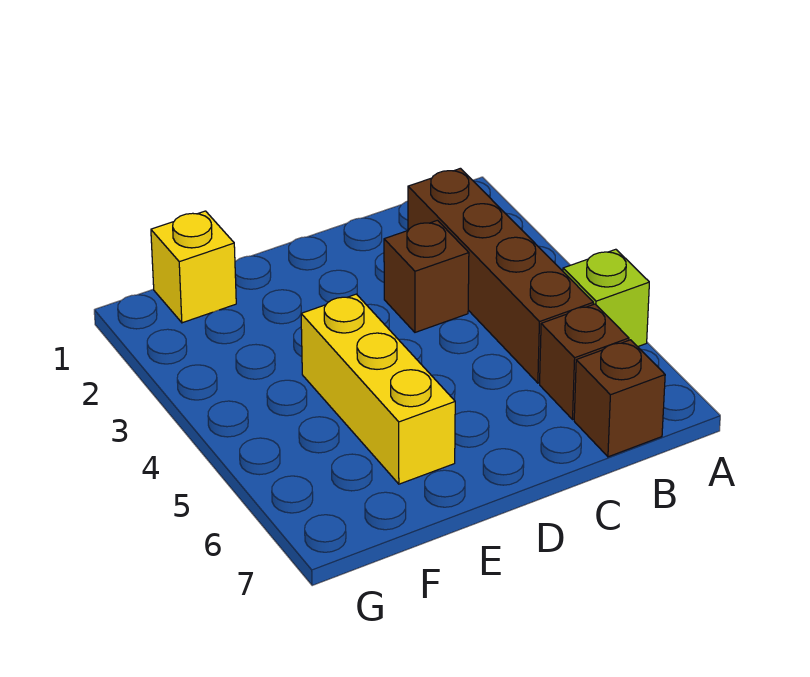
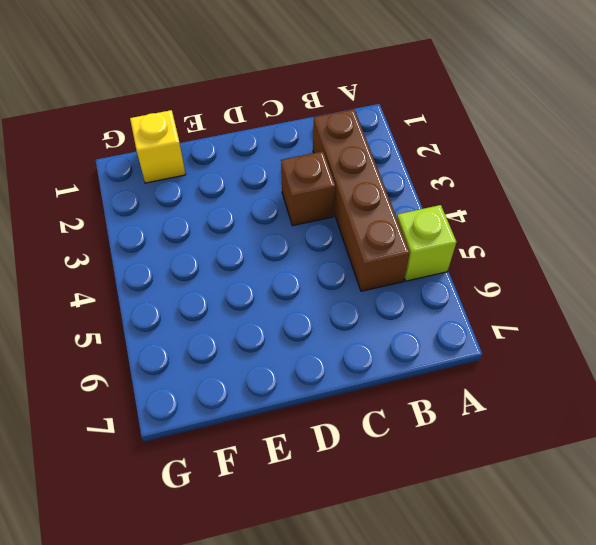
none -> brown 1x1 brick [540,304,629,419]
none -> brown 1x1 brick [574,340,665,457]

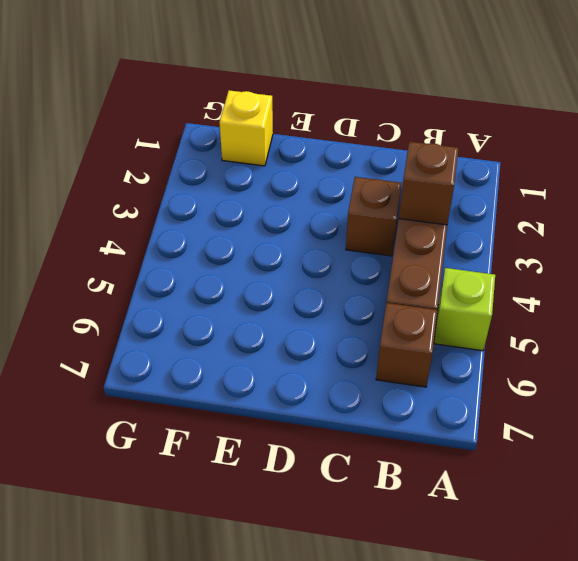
brown 1x1 brick [399,142,458,225] -> brown 1x1 brick moved to [574,340,665,457]
none -> yellow 1x3 brick [301,294,455,484]

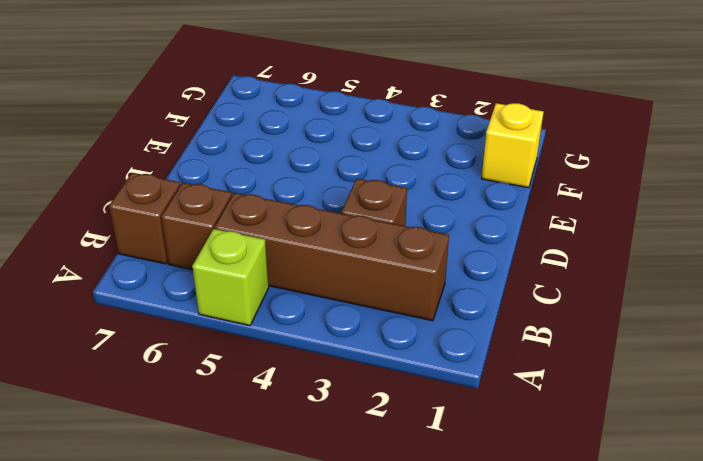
none -> yellow 1x3 brick [301,294,455,484]

